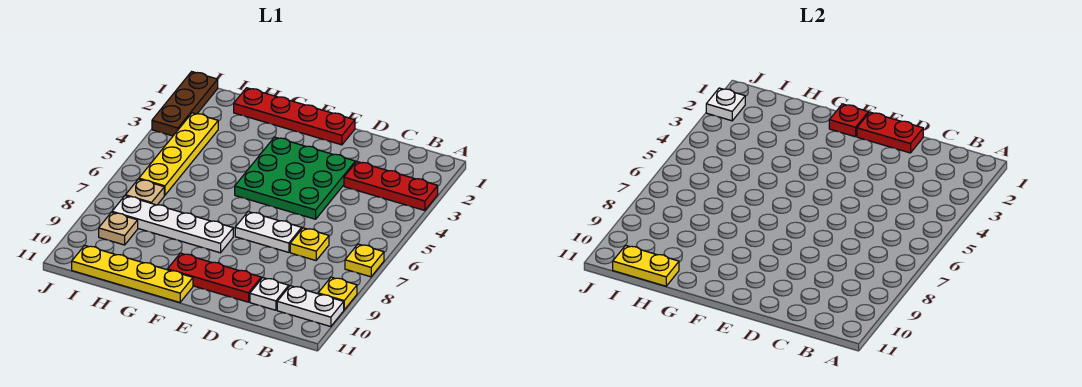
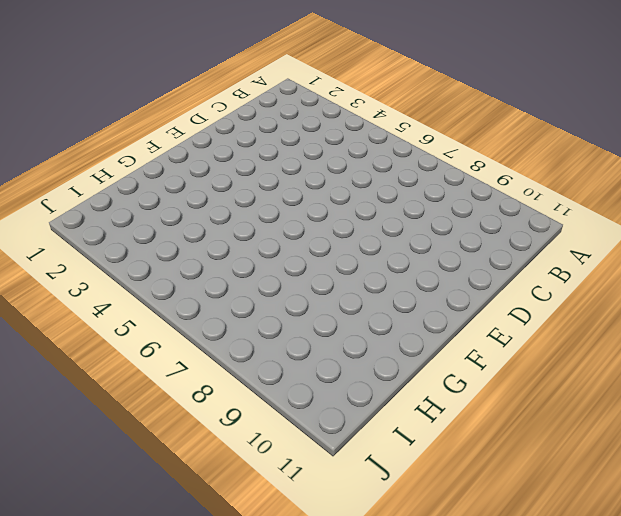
none -> red 1x3 plate [344,162,438,210]
none -> yellow 1x1 plate [345,244,384,277]
none -> yellow 1x1 plate [318,277,357,310]

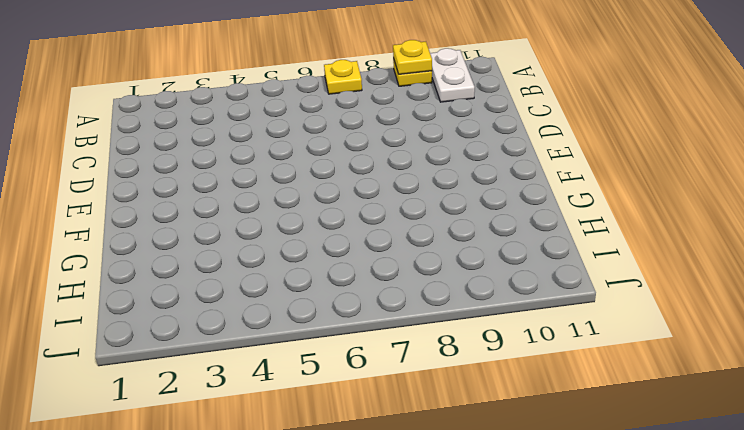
yellow 1x1 plate [393,40,432,74] -> yellow 1x1 plate moved to [290,228,329,260]
none -> red 1x3 plate [344,162,438,210]
none -> white 1x1 plate [250,278,289,310]
none -> green 3x3 plate [235,137,355,219]

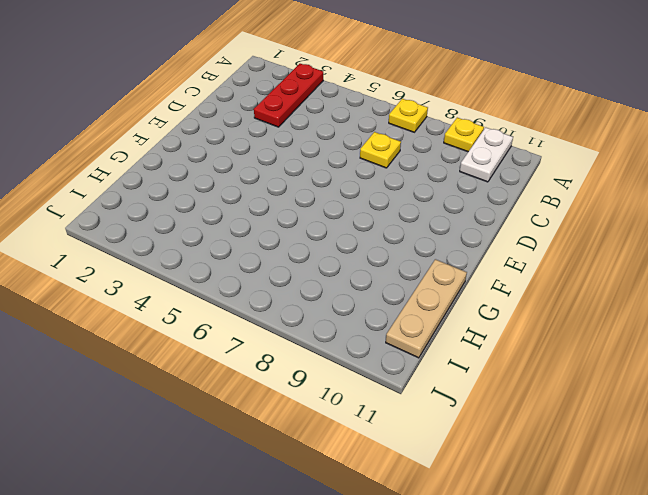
tan 1x3 plate [386,259,467,358] -> yellow 1x4 plate [72,245,193,302]
none -> white 1x1 plate [250,278,289,310]
none -> green 3x3 plate [235,137,355,219]
none -> white 1x2 plate [235,212,302,252]

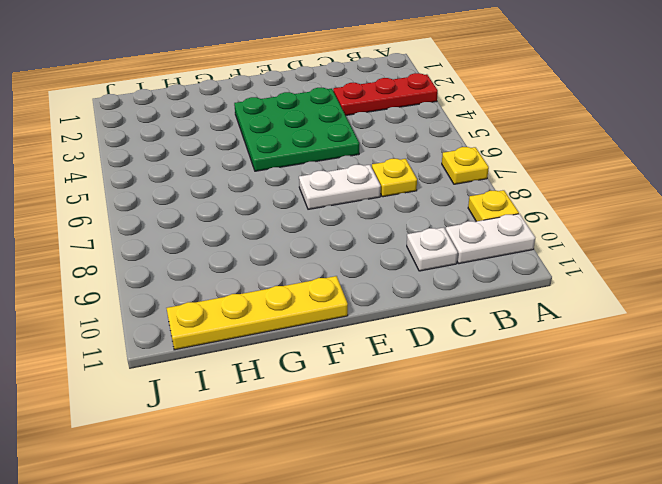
none -> red 1x3 plate [168,253,261,302]
none -> red 1x4 plate [234,88,355,145]
none -> white 1x4 plate [112,196,233,253]

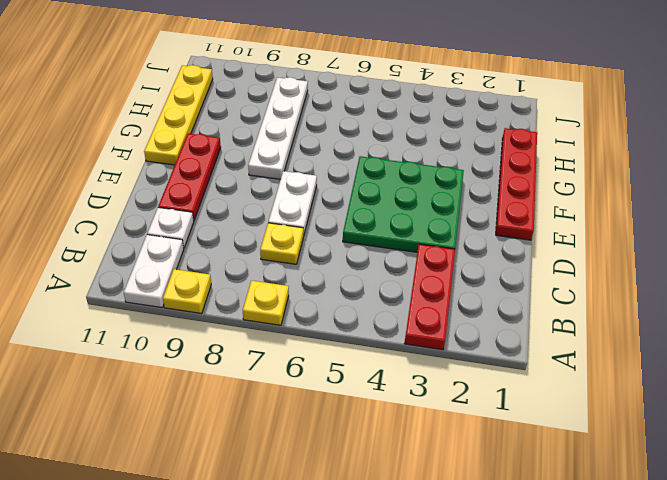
none -> yellow 1x4 plate [139,113,218,195]
none -> tan 1x1 plate [126,179,164,205]
none -> tan 1x1 plate [99,212,138,245]

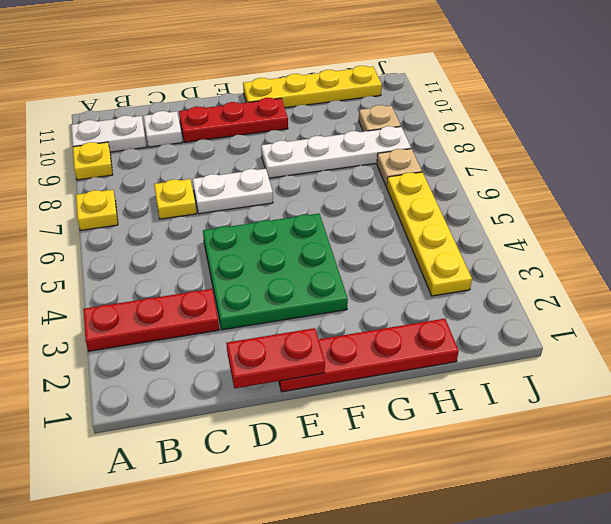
none -> brown 1x3 plate [152,72,218,136]
none -> red 1x1 plate [829,104,868,137]
none -> yellow 1x2 plate [613,245,679,286]

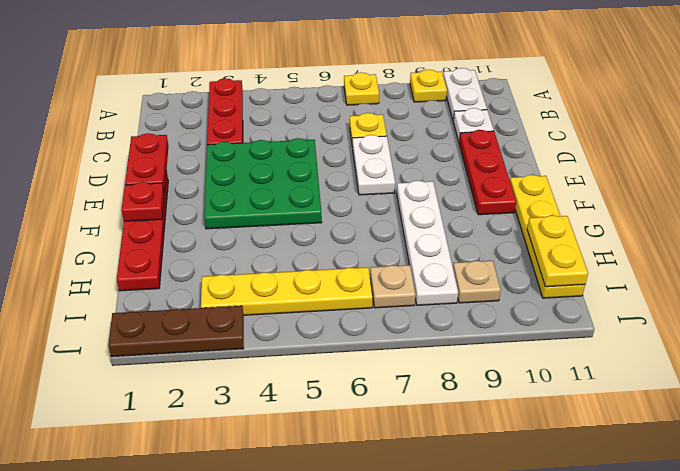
none -> white 1x1 plate [706,88,745,121]

